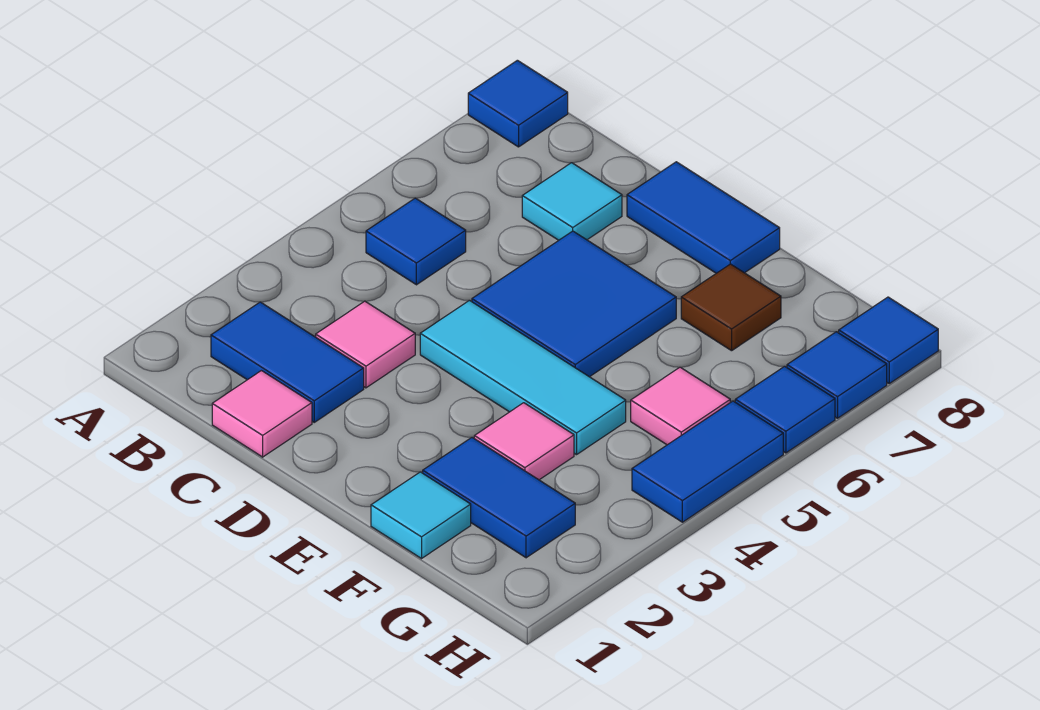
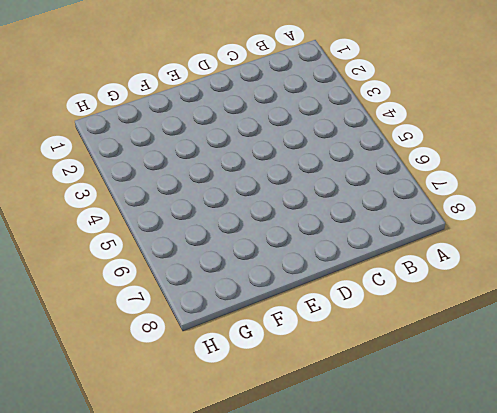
none -> blue 1x1 tile [468,60,568,147]
none -> blue 1x2 tile [211,302,364,422]
none -> blue 1x1 tile [366,198,466,285]

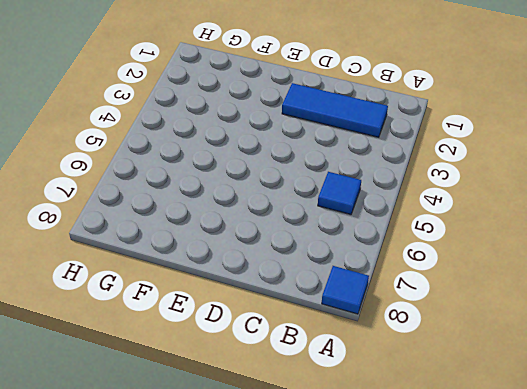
blue 1x3 tile [282,83,388,137] -> blue 1x2 tile [211,302,364,422]
none -> pink 1x1 tile [212,371,312,457]
none -> pink 1x1 tile [316,301,415,388]
none -> cyan 1x1 tile [522,163,622,240]

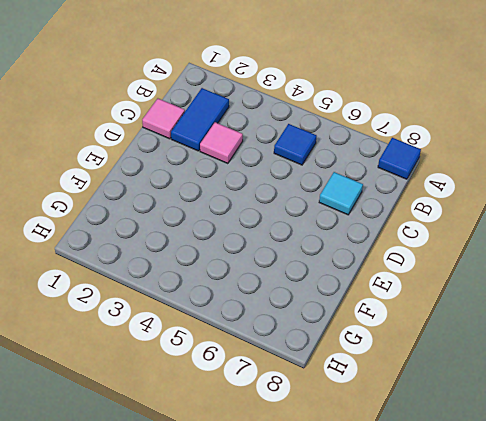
none -> cyan 1x3 tile [420,300,626,455]
none -> blue 2x2 tile [472,231,676,377]
none -> blue 1x2 tile [627,162,780,273]

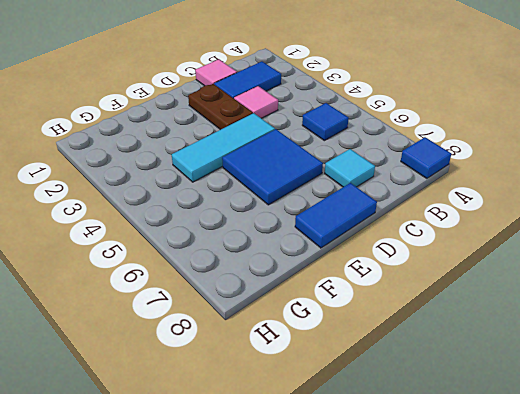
brown 1x2 plate [188,84,253,130] -> none
none -> cyan 1x1 tile [371,472,471,559]
none -> blue 1x2 tile [423,437,575,558]
none -> pink 1x1 tile [474,403,574,480]

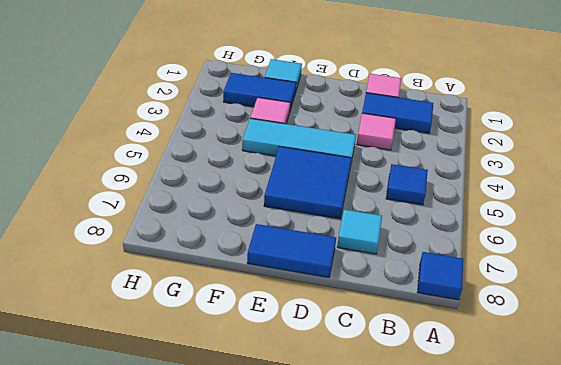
none -> brown 1x1 tile [681,264,781,351]
none -> pink 1x1 tile [631,367,730,445]
none -> blue 1x2 tile [632,401,783,522]

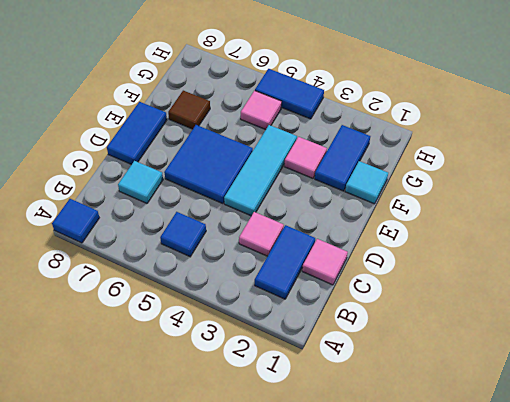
none -> blue 1x1 tile [735,366,835,453]
none -> blue 1x1 tile [787,332,887,418]
none -> blue 1x1 tile [839,297,938,383]

